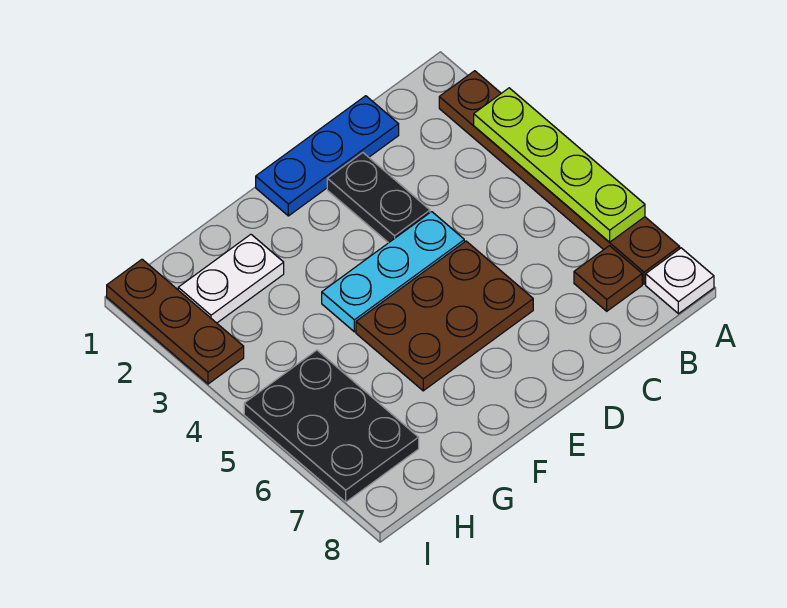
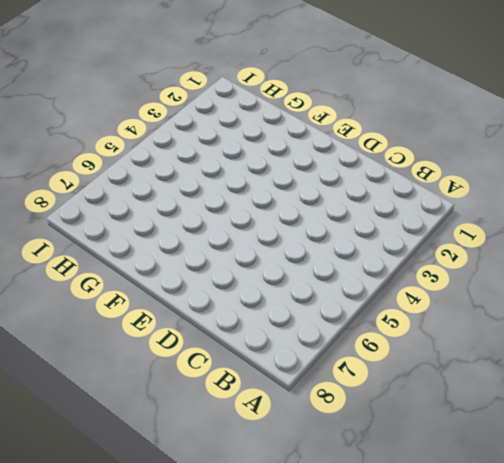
none -> brown 1x6 plate [439,71,680,284]
none -> white 1x1 plate [646,248,714,314]

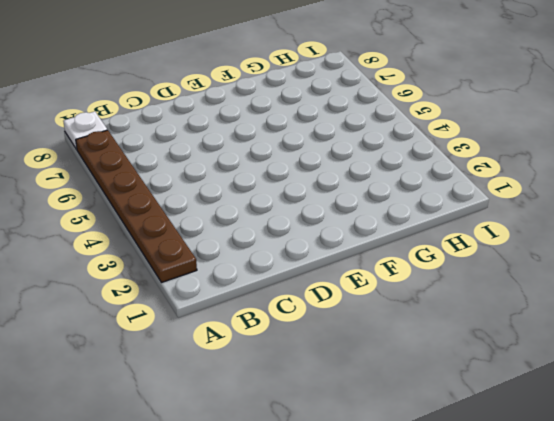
none -> brown 1x1 plate [574,246,642,311]
none -> blue 1x3 plate [256,96,399,216]

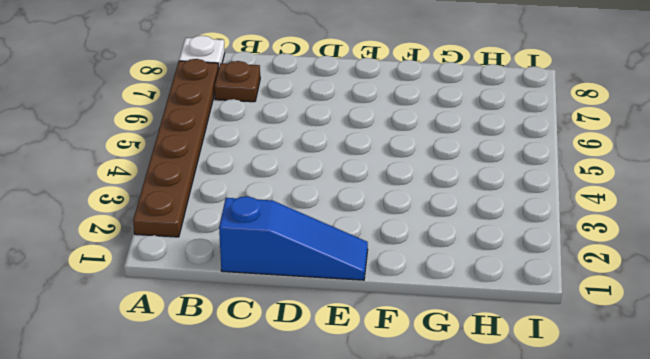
blue 1x3 slope [219,196,368,280] -> blue 1x3 plate [256,96,399,216]
none -> black 1x2 plate [327,153,430,243]
none -> cyan 1x3 plate [322,212,464,332]

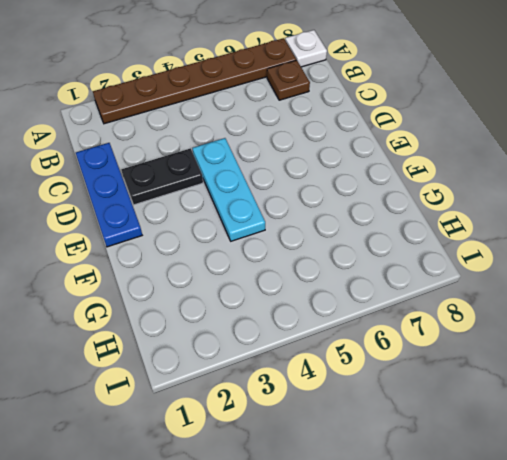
none -> brown 2x3 plate [356,241,533,391]
none -> white 1x2 plate [178,234,284,323]

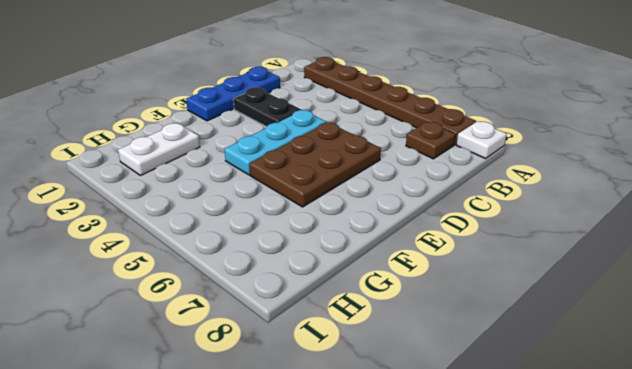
none -> black 2x3 plate [244,350,419,502]
none -> brown 1x3 plate [107,259,244,384]

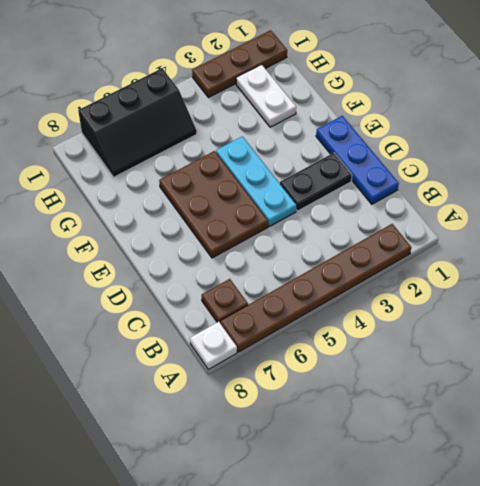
black 2x3 slope [78,68,197,177] -> black 2x3 plate [244,350,419,502]
none -> lime 1x4 plate [474,88,645,242]

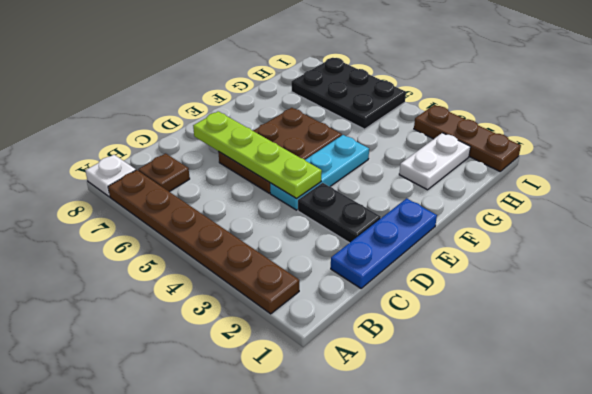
lime 1x4 plate [193,111,322,199] -> lime 1x4 plate moved to [474,88,645,242]

